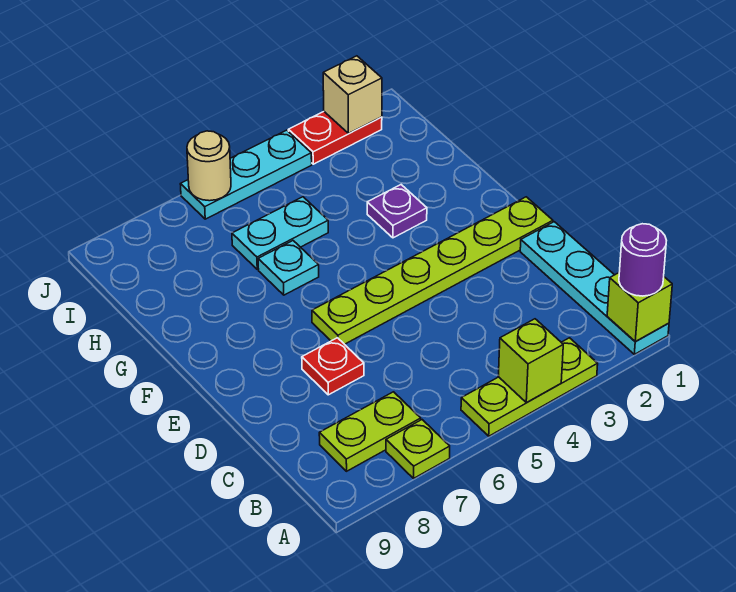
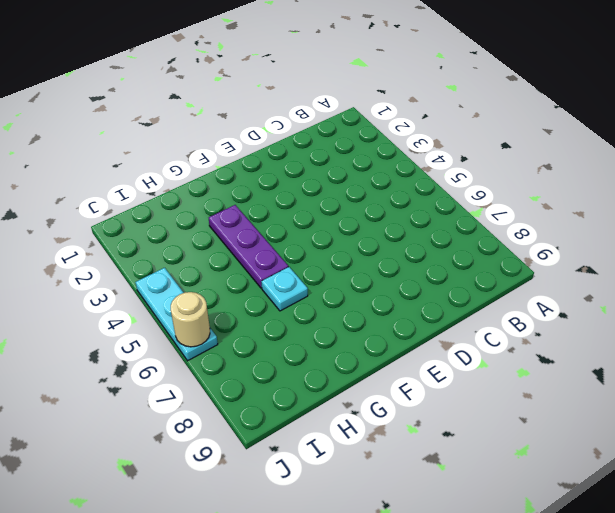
purple 1x3 plate [209,205,288,288] -> purple 1x1 plate [367,185,427,238]
none -> cyan 1x4 plate [520,222,669,354]
none -> lime 1x3 plate [461,338,598,436]
none -> lime 1x1 plate [386,420,450,478]

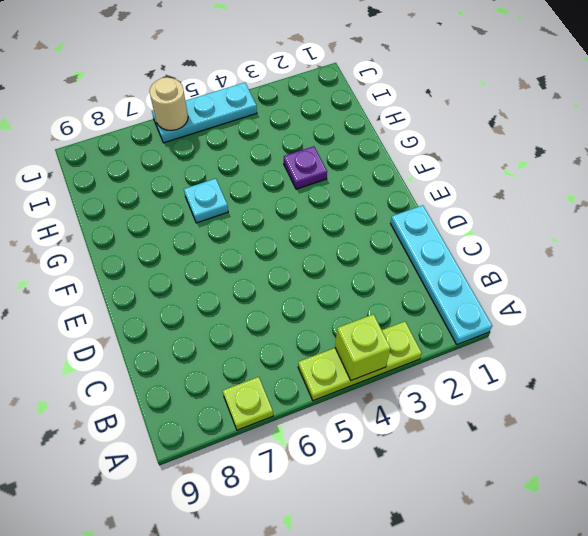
none -> lime 1x2 plate [319,392,421,471]
none -> red 1x1 plate [302,338,364,395]
none -> lime 1x6 plate [312,197,553,344]

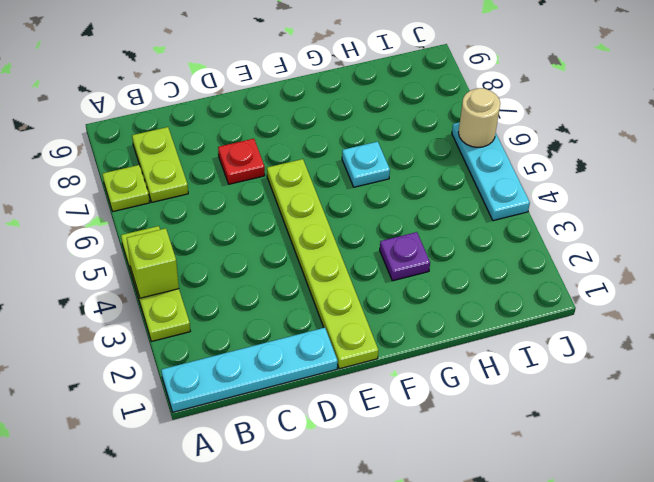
none -> cyan 1x2 plate [232,197,328,269]
none -> red 1x2 plate [288,112,382,164]
none -> lime 1x1 brick [607,273,672,341]

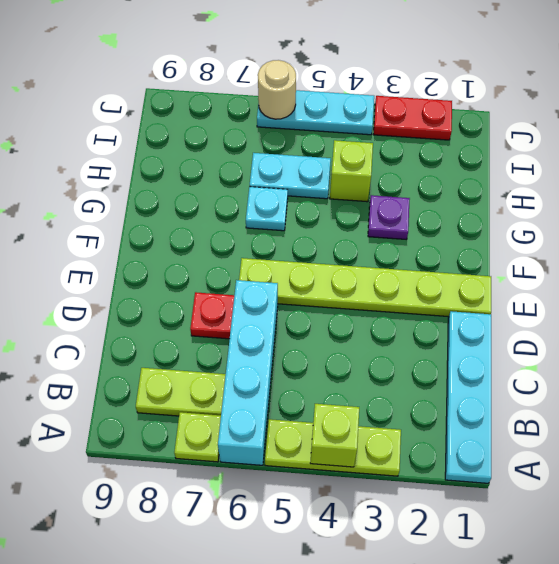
cyan 1x4 brick [218,280,278,465] -> none
lime 1x1 brick [330,140,373,202] -> lime 1x1 brick moved to [607,273,672,341]
none -> tan 1x1 brick [323,56,382,133]
none -> purple 1x1 round brick [619,224,667,296]

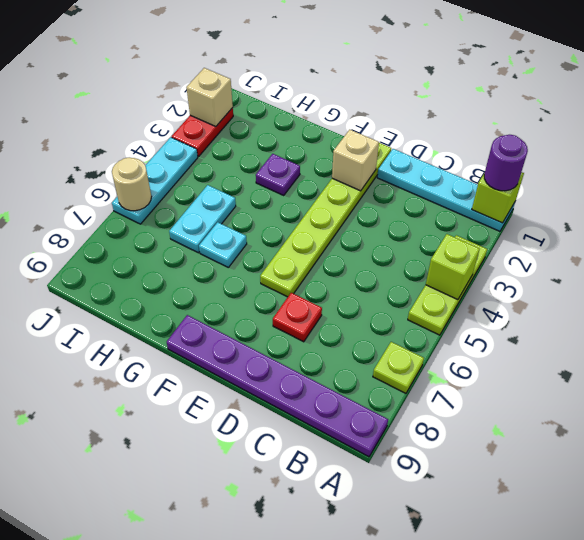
purple 1x6 plate [167,315,388,457] -> none
tan 1x1 brick [332,130,379,191] -> none
none -> lime 1x2 plate [319,392,421,471]

